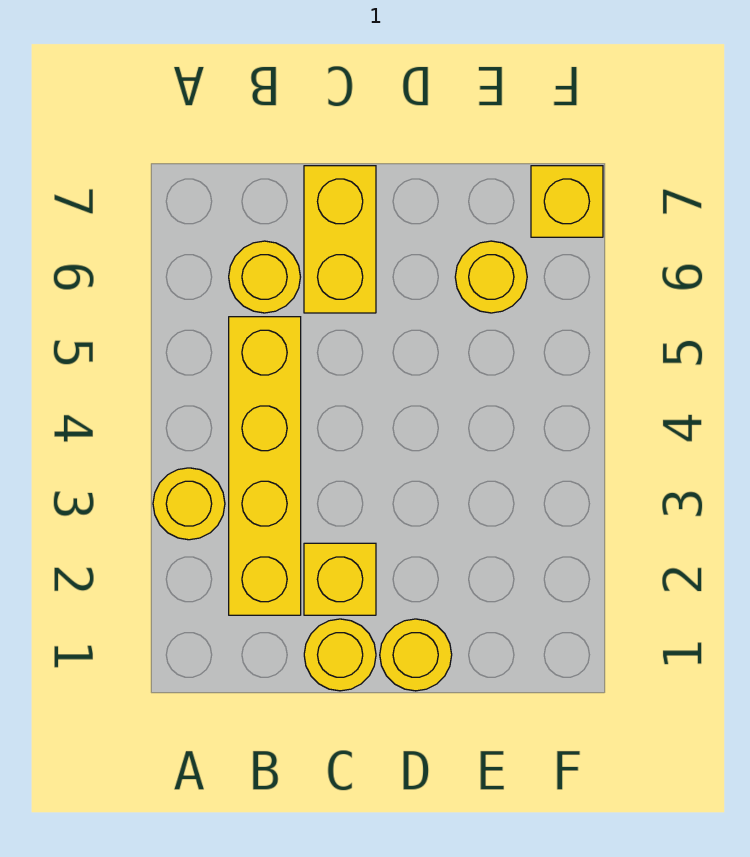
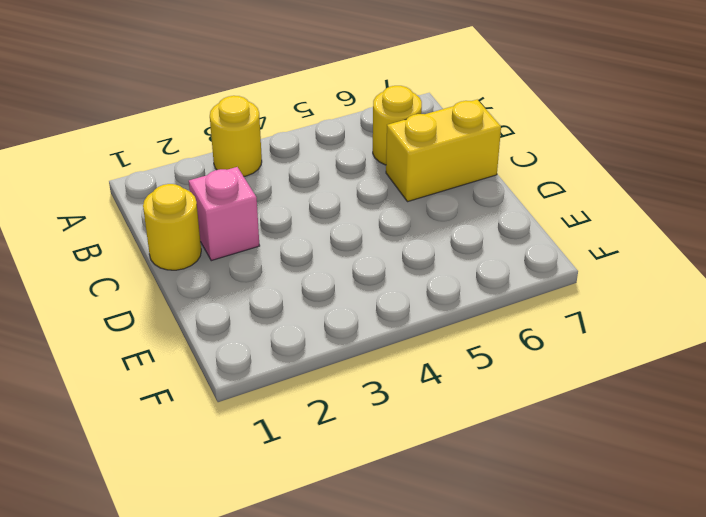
pink 1x1 brick [189,167,260,261] -> yellow 1x1 brick [304,543,376,615]
none -> yellow 1x4 brick [229,317,301,615]
none -> yellow 1x1 round brick [380,619,452,691]

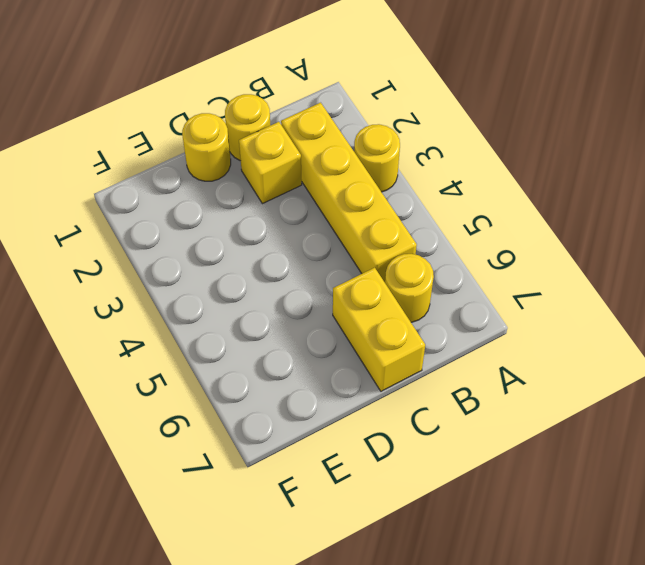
none -> yellow 1x1 round brick [455,241,527,313]
none -> yellow 1x1 brick [531,166,603,237]

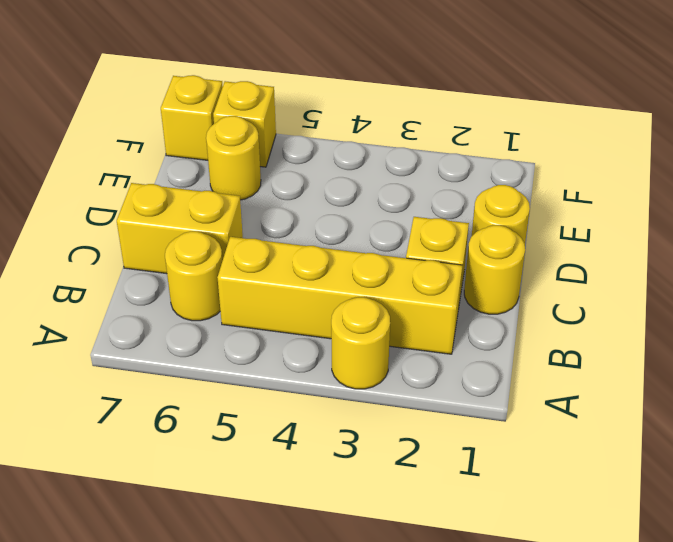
yellow 1x1 brick [213,81,276,167] -> none

